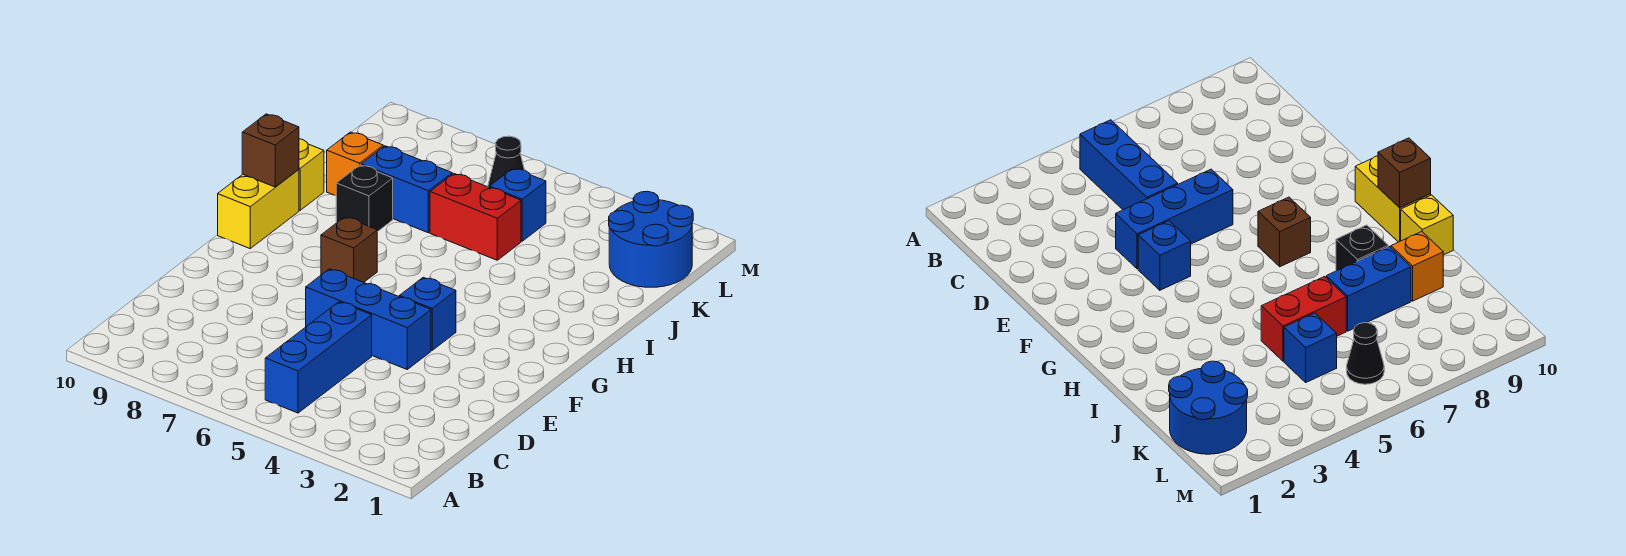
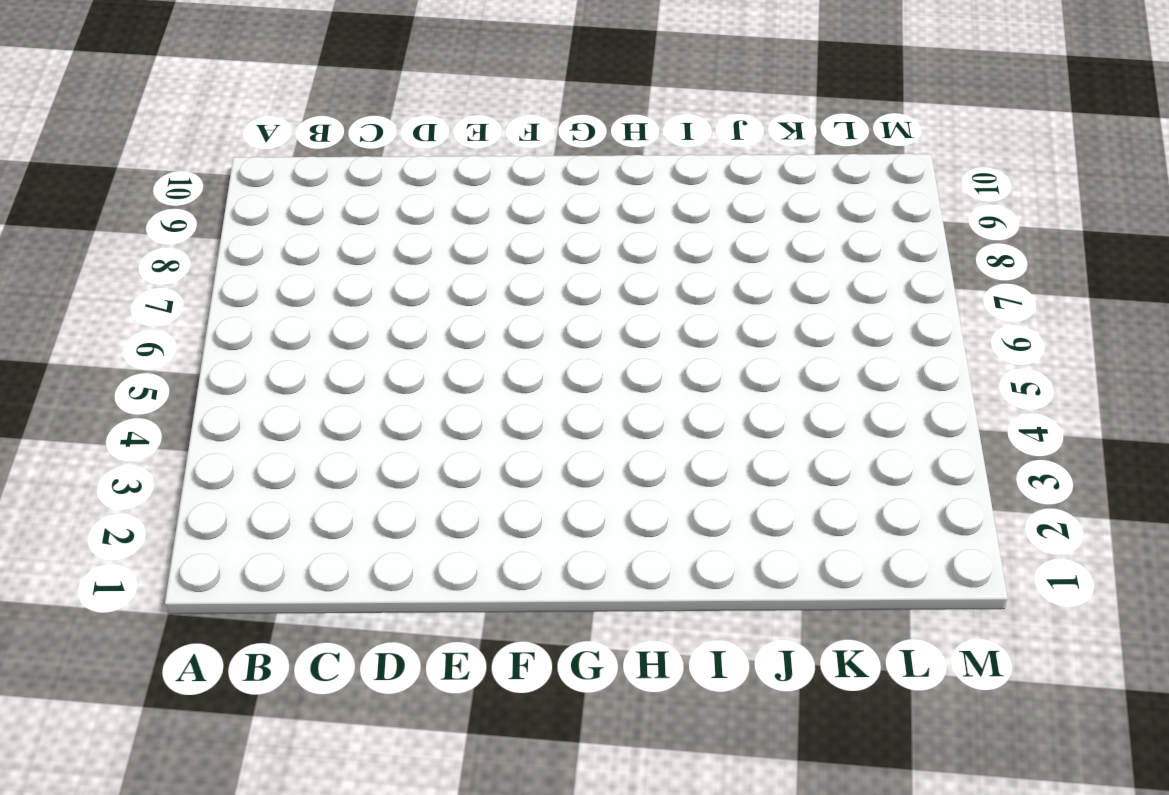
none -> blue 1x3 brick [265,302,372,413]
none -> blue 1x3 brick [306,269,431,369]
none -> blue 1x1 brick [399,277,456,350]

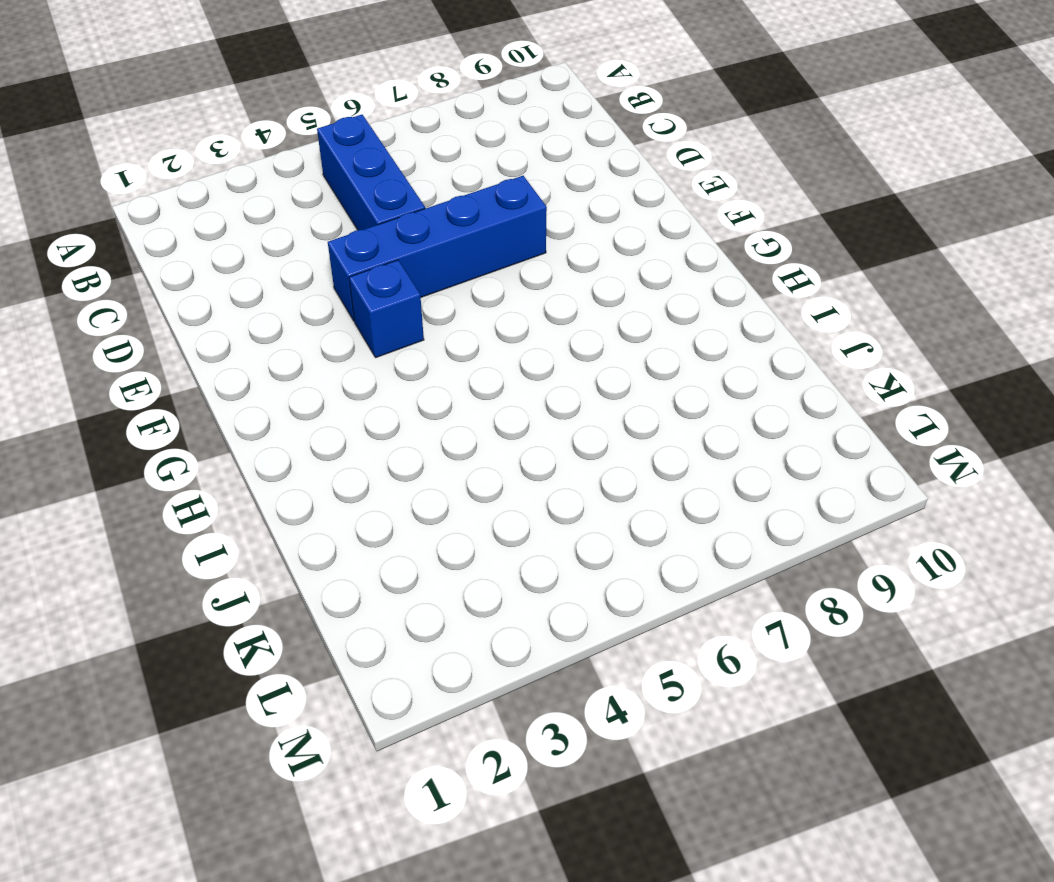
blue 1x4 brick [328,176,547,321] -> blue 1x3 brick [306,269,431,369]
none -> brown 1x1 brick [321,217,377,282]
none -> yellow 1x2 brick [218,169,299,248]
none -> black 1x1 brick [336,165,393,232]

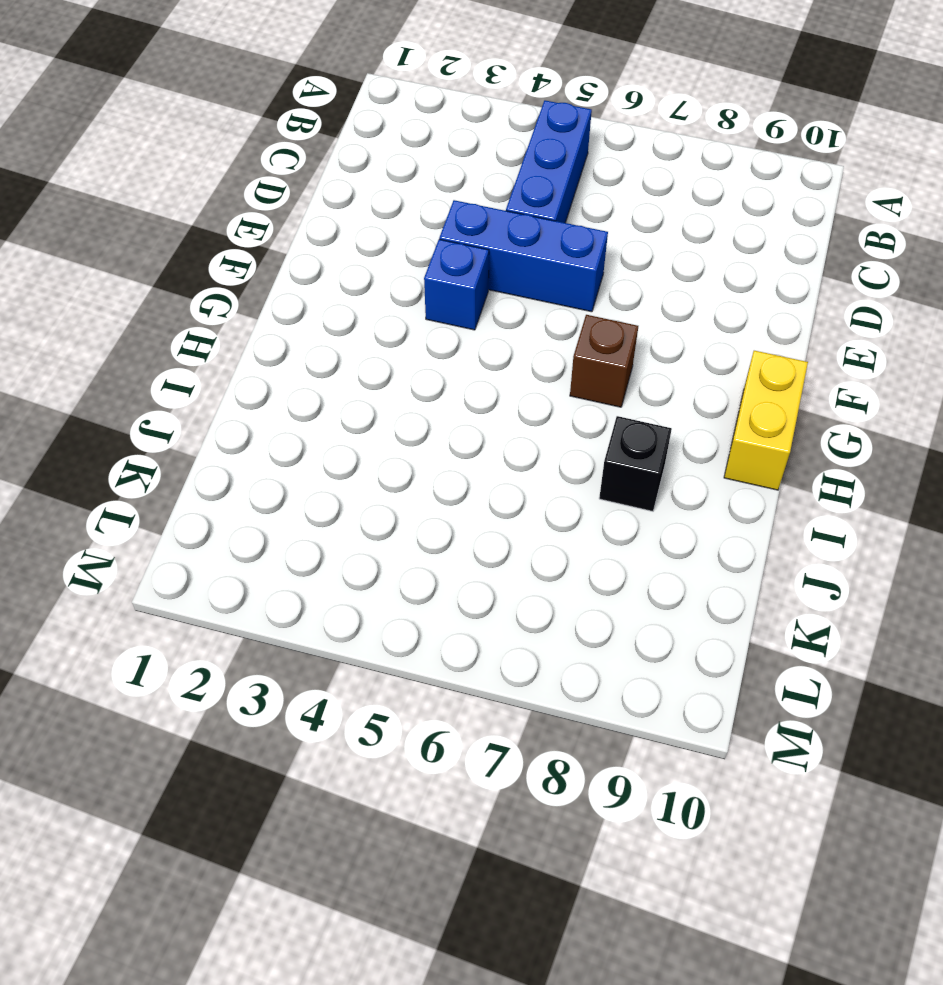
none -> yellow 1x1 brick [299,139,324,210]
none -> red 1x2 brick [430,174,521,260]
none -> blue 1x2 brick [361,146,452,233]

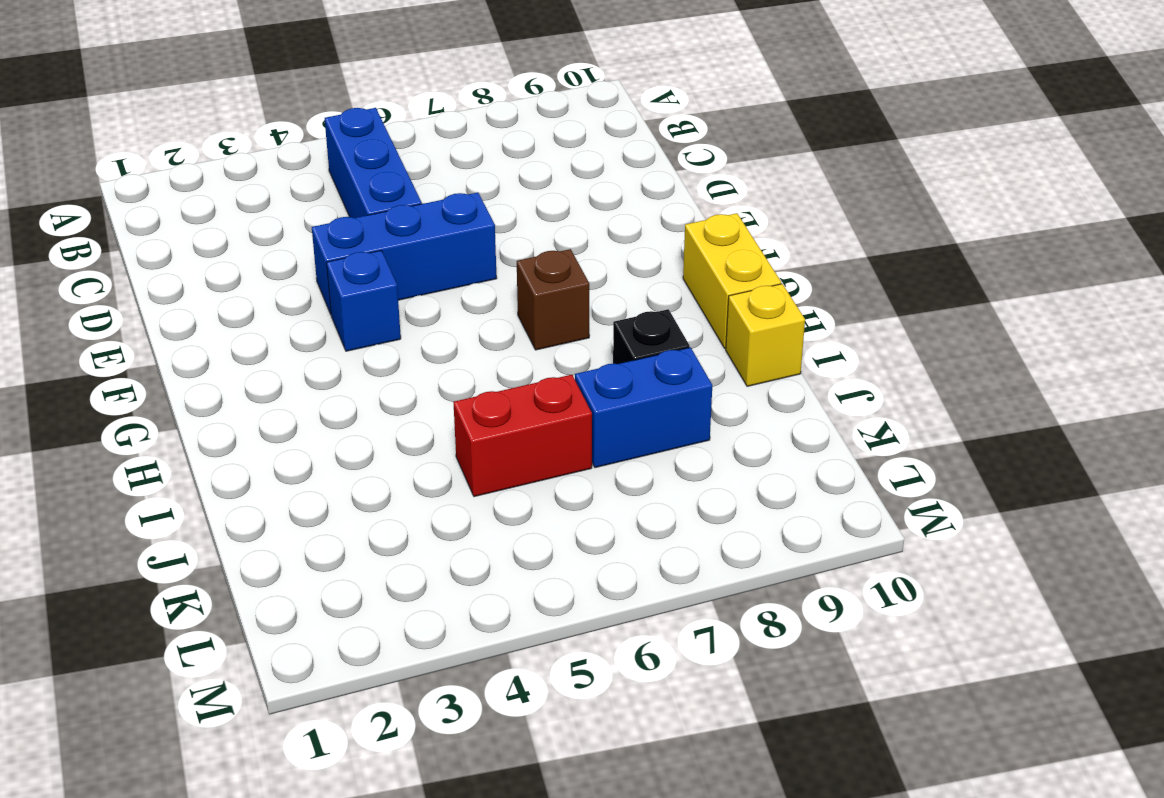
none -> orange 1x1 brick [327,132,383,196]
none -> blue 2x2 round brick [609,191,693,287]
none -> blue 1x1 brick [490,168,546,241]

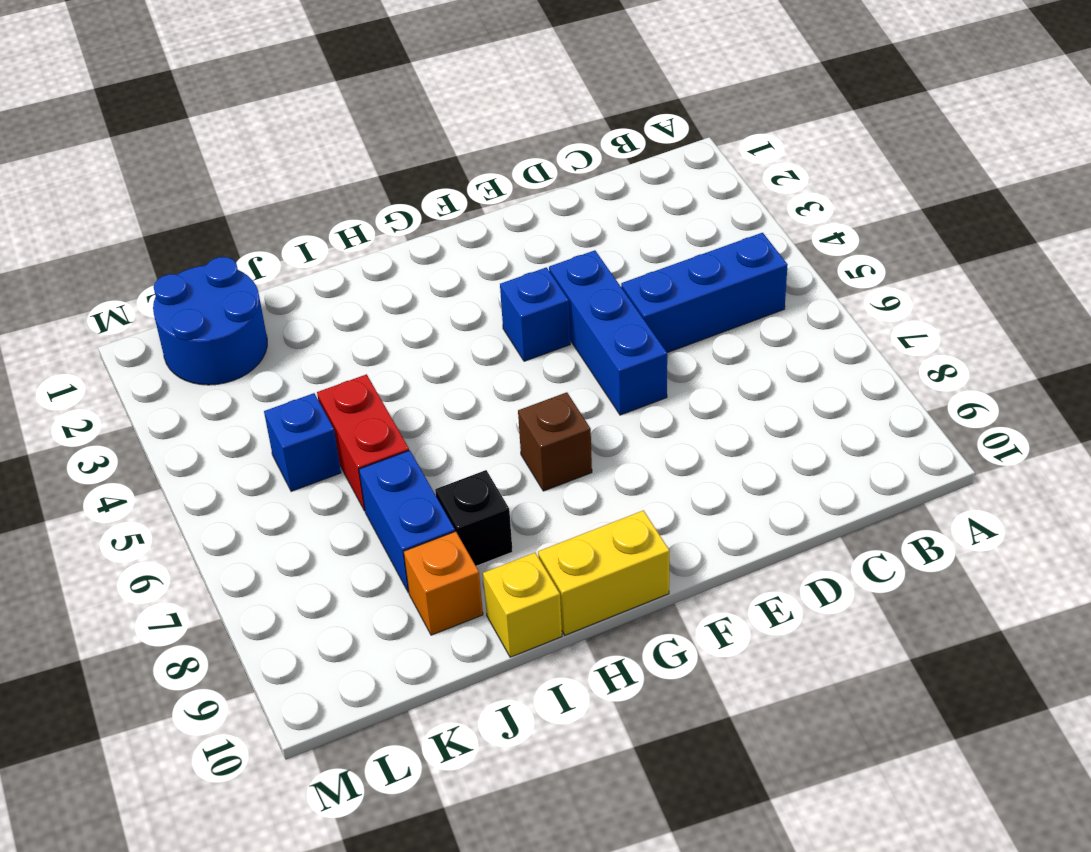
none -> black 1x1 cone [488,136,524,187]
none -> brown 1x1 brick [242,114,299,187]

